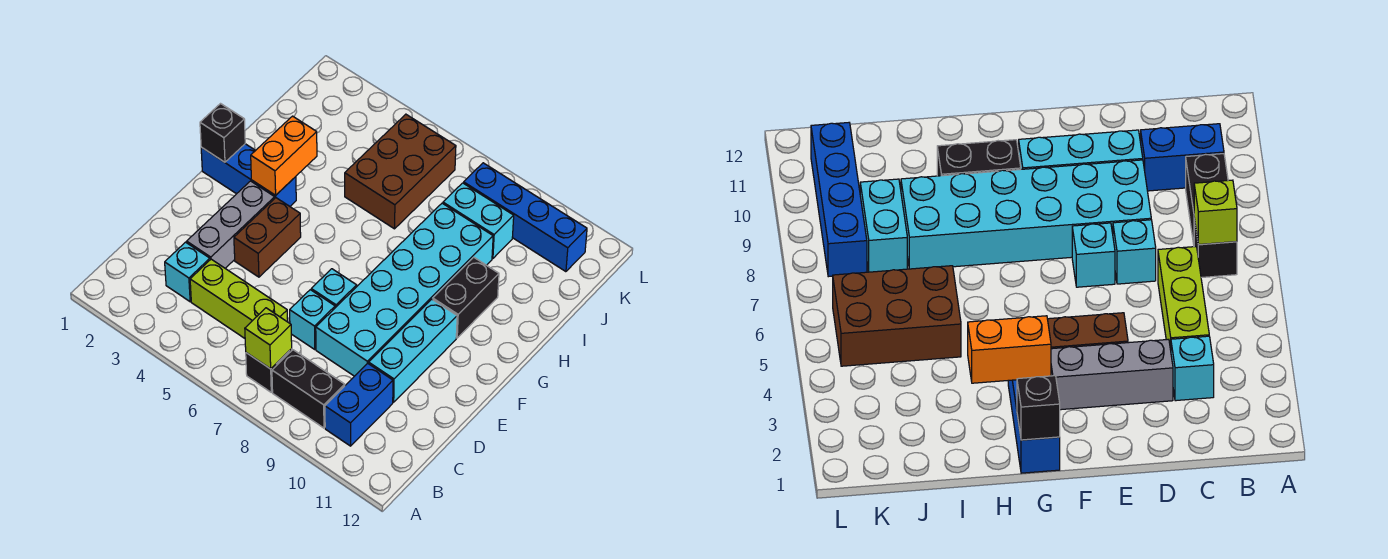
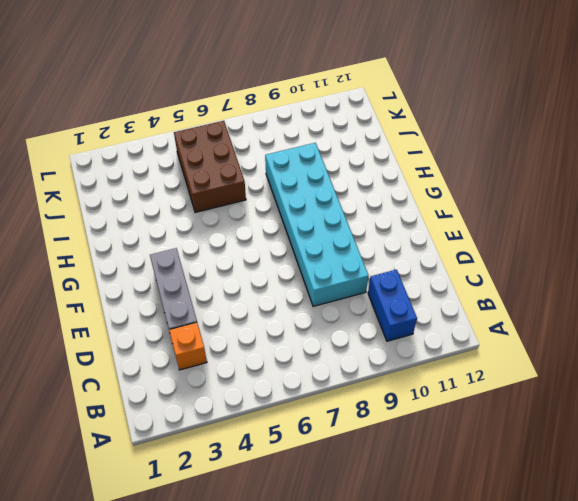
orange 1x1 brick [169,322,207,370] -> cyan 1x1 brick [165,242,210,302]
none -> black 1x1 brick [246,349,292,392]
none -> black 1x2 brick [272,350,345,428]
none -> lime 1x3 brick [190,259,288,338]

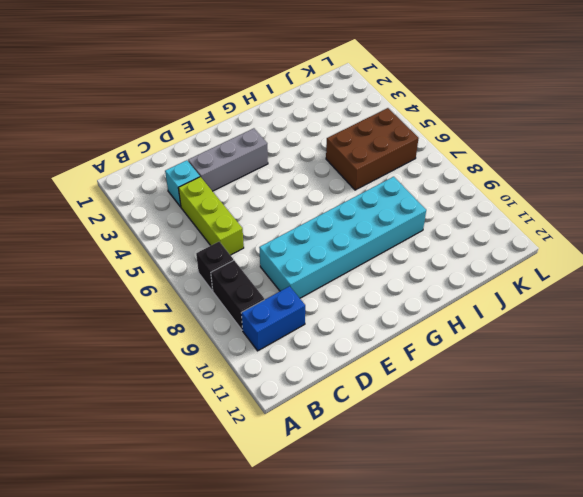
none -> cyan 1x1 brick [290,290,335,349]
none -> cyan 1x3 brick [369,299,457,402]
none -> brown 1x2 brick [234,198,301,277]

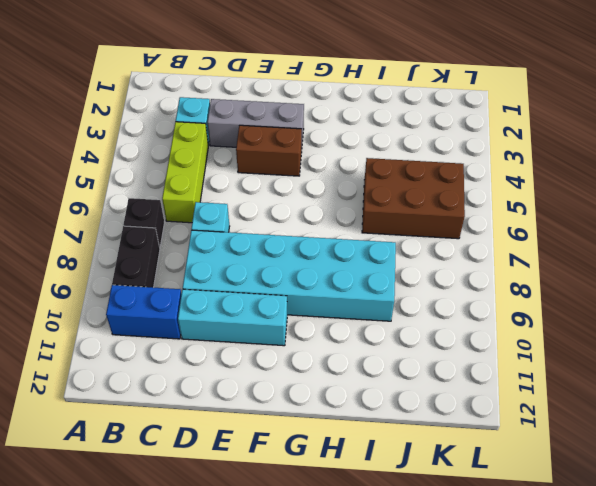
none -> cyan 1x1 brick [311,269,357,308]
none -> blue 1x3 brick [201,144,296,206]
none -> black 1x2 brick [433,257,499,338]

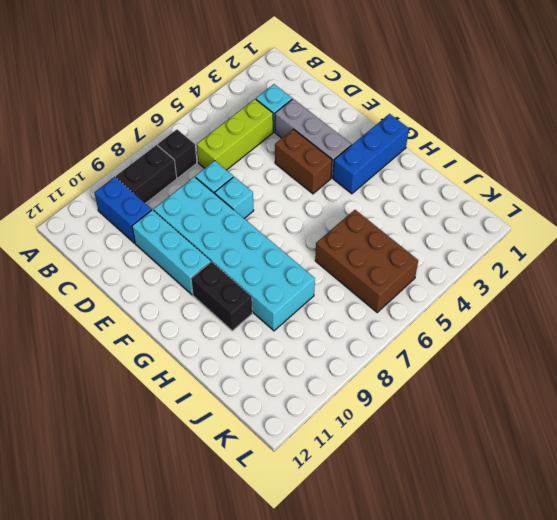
none -> cyan 1x2 brick [443,183,514,258]
none -> blue 1x4 brick [464,163,587,272]
none -> lime 1x1 brick [245,308,292,369]

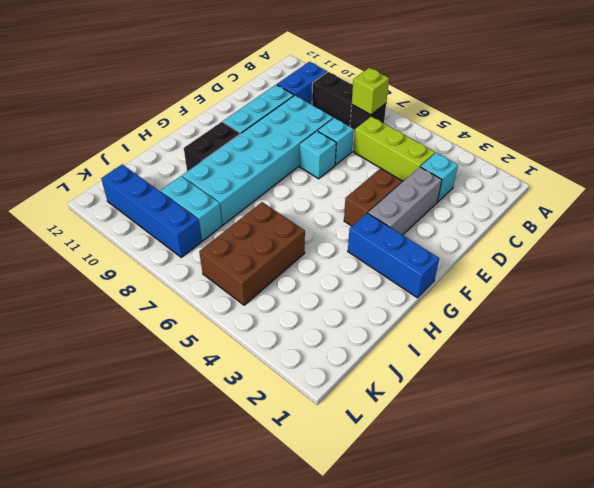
none -> black 1x1 brick [200,104,245,162]
none -> orange 1x2 brick [251,116,317,195]

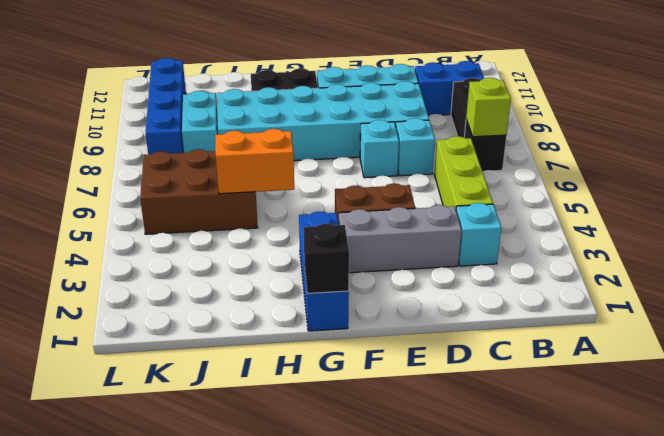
orange 1x2 brick [215,129,294,194] -> orange 1x2 brick moved to [251,116,317,195]

